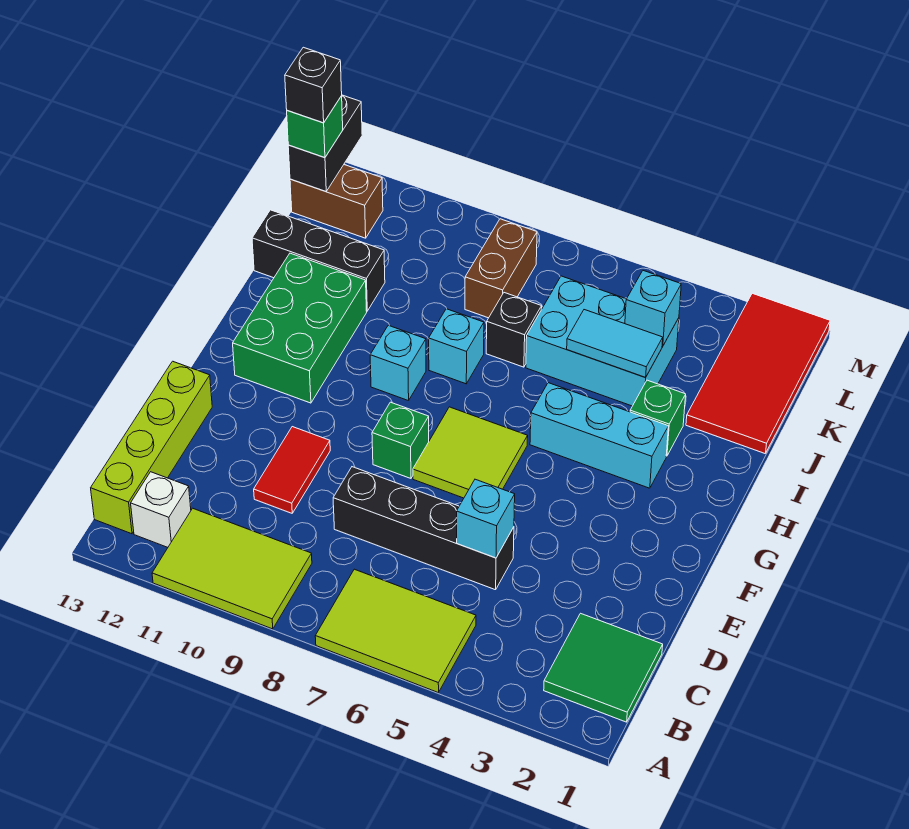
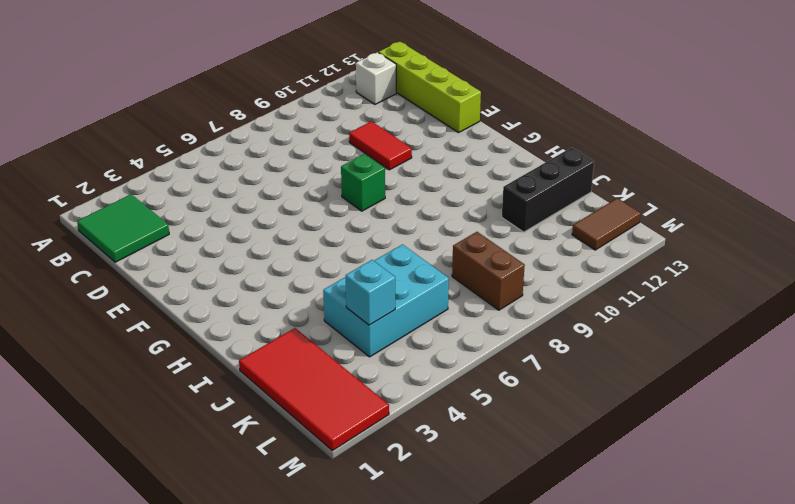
brown 1x2 tile [572,198,641,250] -> brown 1x2 brick [290,165,383,238]
none -> lime 2x3 tile [315,569,476,693]
none -> lime 2x3 tile [152,508,312,629]
none -> black 1x4 brick [333,467,514,590]

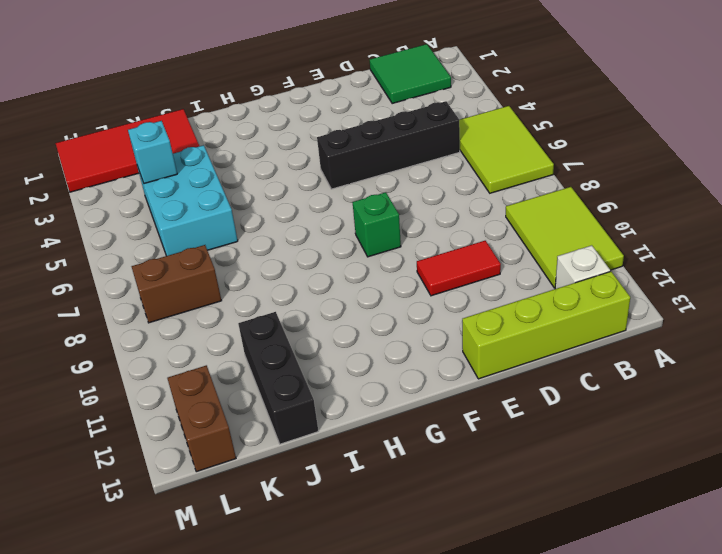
black 1x4 brick [317,101,460,189] -> black 1x4 brick turned to [333,467,514,590]
none -> lime 2x2 tile [413,407,528,498]
none -> green 2x3 brick [233,253,367,403]
none -> cyan 1x3 brick [530,383,668,488]

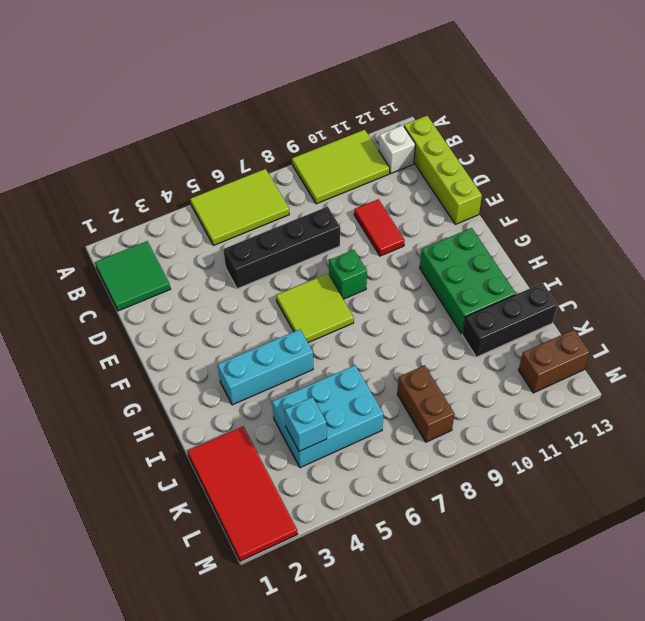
none -> cyan 1x1 brick [370,325,426,401]
none -> green 1x1 brick [630,380,686,456]
none -> cyan 1x1 brick [429,309,484,384]

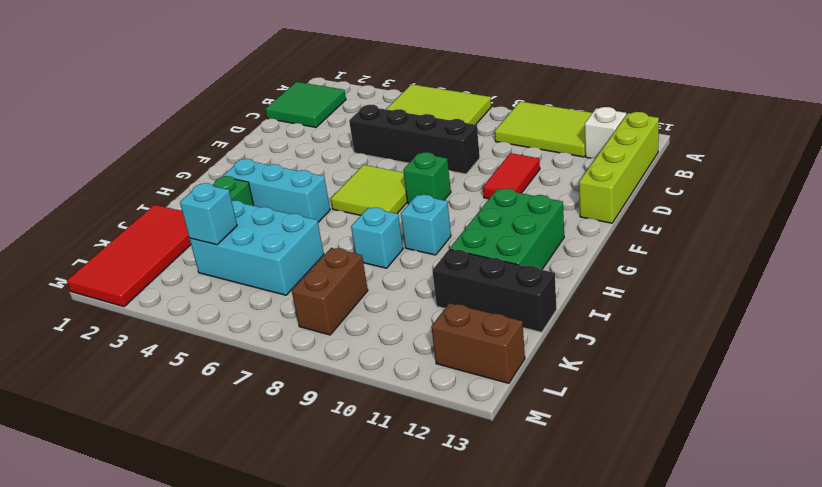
none -> black 1x1 brick [486,293,542,367]
none -> cyan 1x1 brick [457,479,515,558]
none -> cyan 1x2 tile [567,310,663,377]

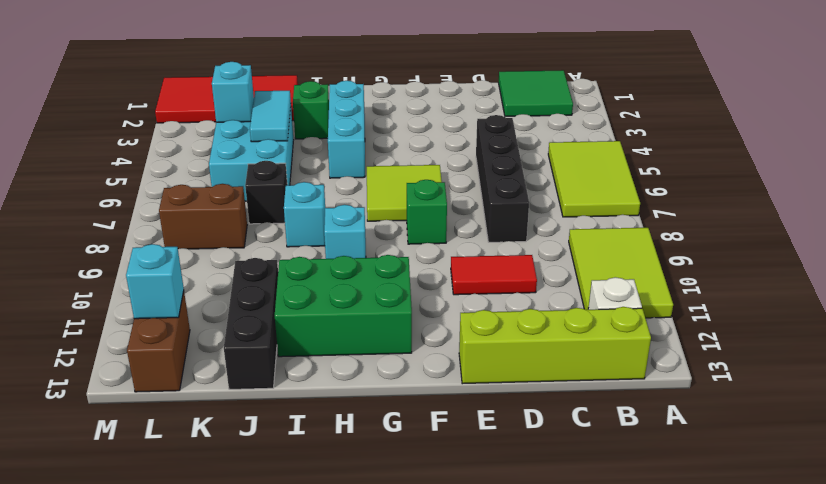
cyan 1x1 brick [126,244,184,319] -> cyan 1x1 brick moved to [457,479,515,558]
none -> black 1x2 brick [288,95,362,191]
none -> green 1x1 brick [287,96,343,158]
none -> black 1x1 brick [285,47,342,123]

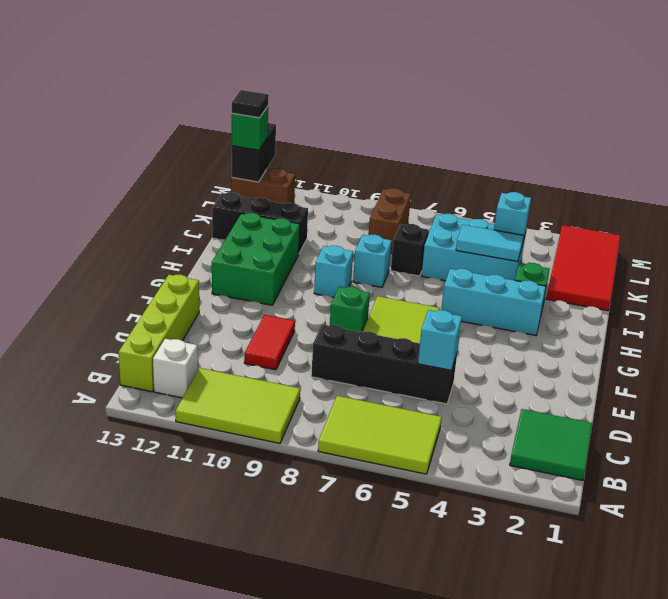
black 1x1 tile [232,90,269,118] -> black 1x1 brick [285,47,342,123]

